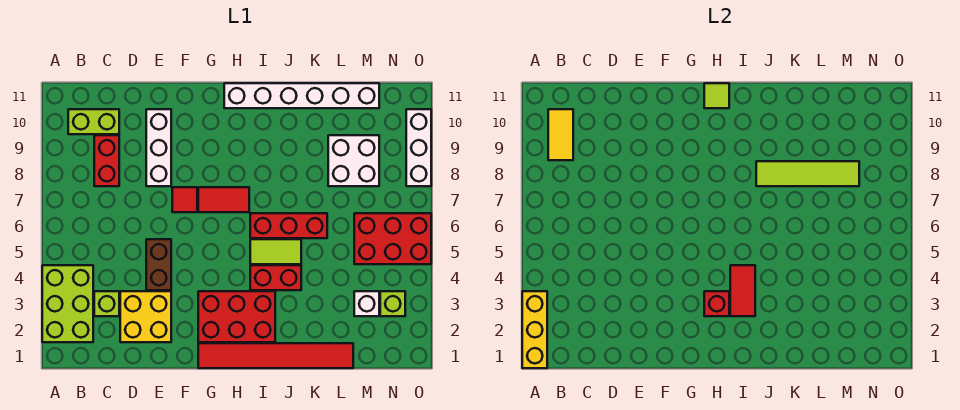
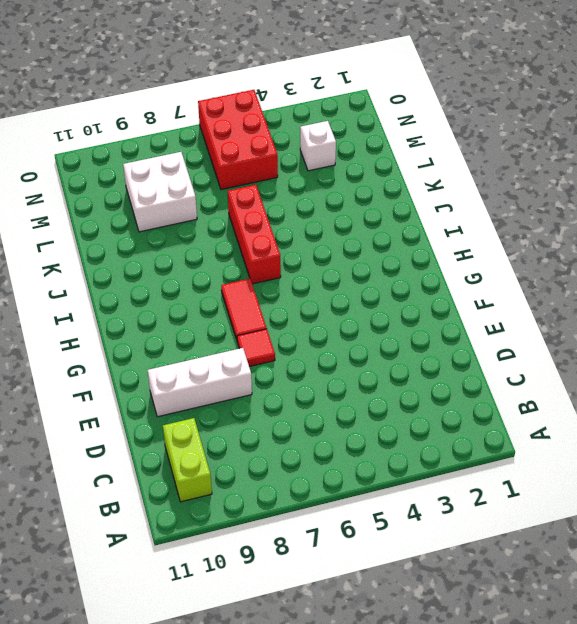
none -> lime 2x3 brick [42,265,93,342]
none -> lime 1x1 brick [94,291,119,316]
none -> red 1x2 brick [94,135,119,186]

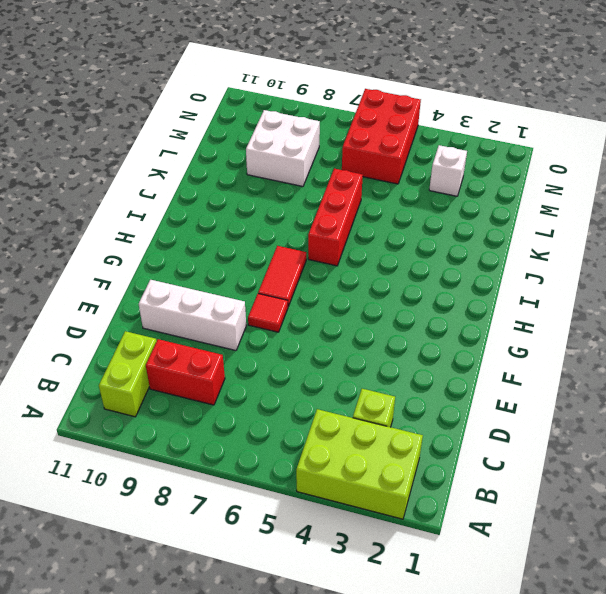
none -> yellow 2x2 brick [120,291,171,342]
none -> brown 1x2 brick [146,239,171,290]
none -> red 1x6 tile [198,343,353,368]

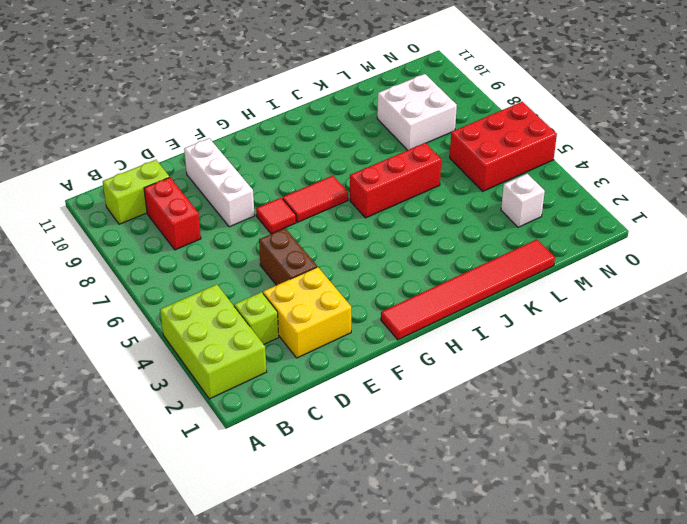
none -> red 2x3 brick [198,291,275,342]
none -> white 1x6 brick [224,83,379,108]
none -> red 1x2 brick [250,265,301,290]

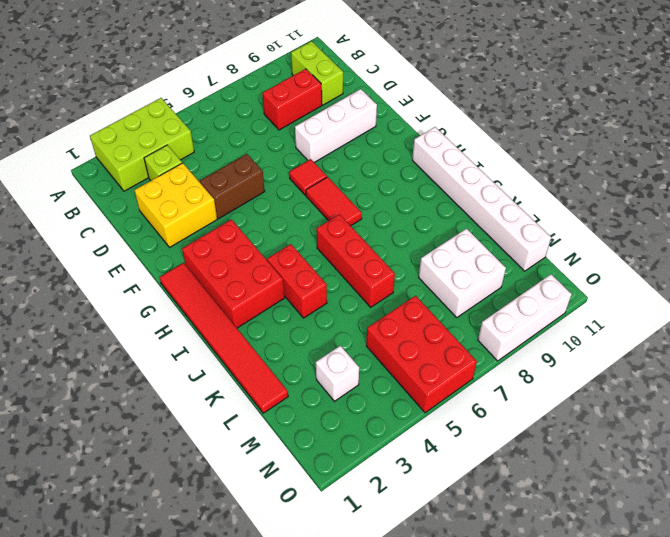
none -> lime 1x2 tile [250,239,301,264]
none -> lime 1x1 brick [380,291,405,316]
none -> yellow 1x3 brick [522,291,547,368]

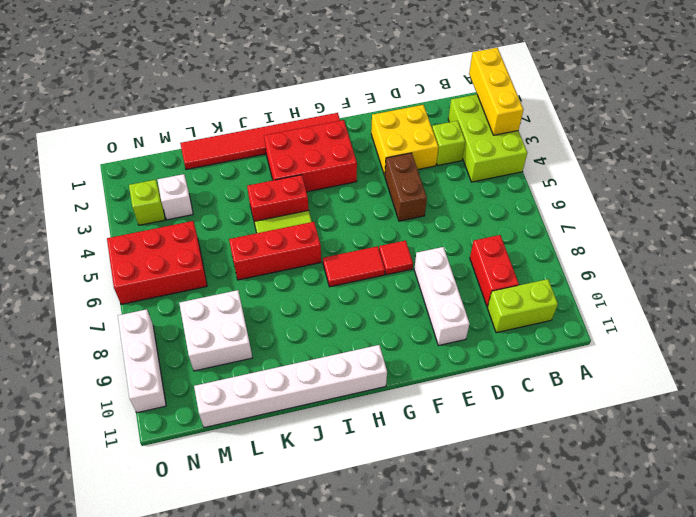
none -> yellow 1x2 tile [548,109,573,160]
none -> red 1x1 brick [704,291,729,316]
none -> lime 1x1 tile [704,83,729,108]

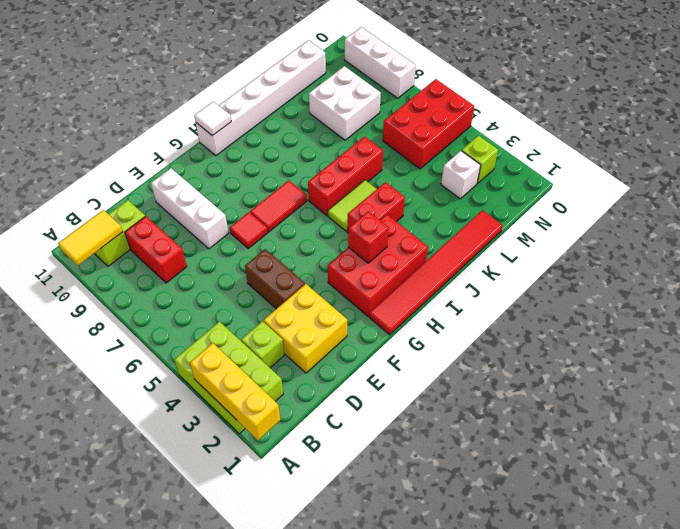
yellow 1x2 tile [58,210,123,265] -> yellow 1x2 tile turned to [548,109,573,160]
white 1x1 tile [194,101,231,136] -> lime 1x1 tile [704,83,729,108]
none -> red 1x2 tile [730,265,755,316]
none -> lime 1x4 tile [756,161,859,186]

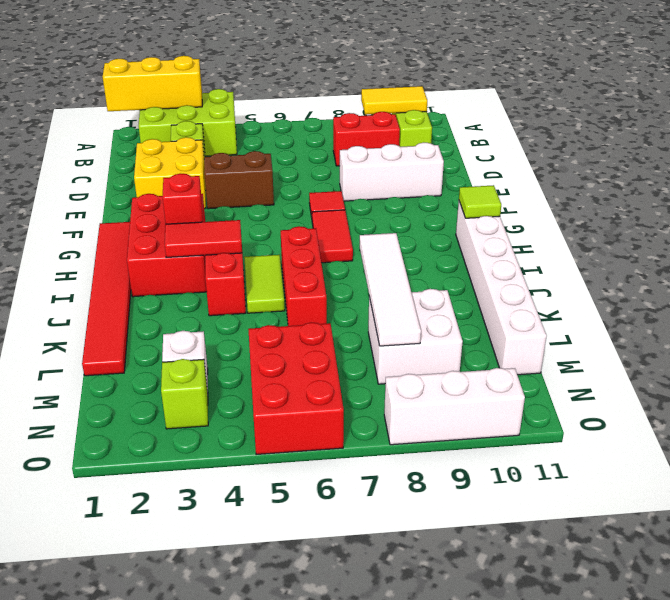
white 1x4 tile [360,233,421,346] -> lime 1x4 tile [756,161,859,186]

